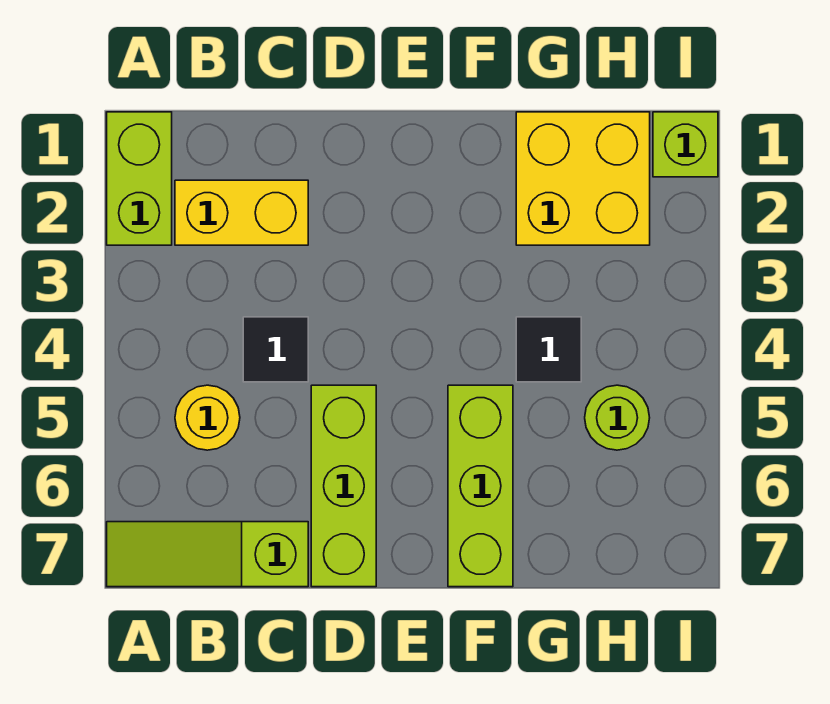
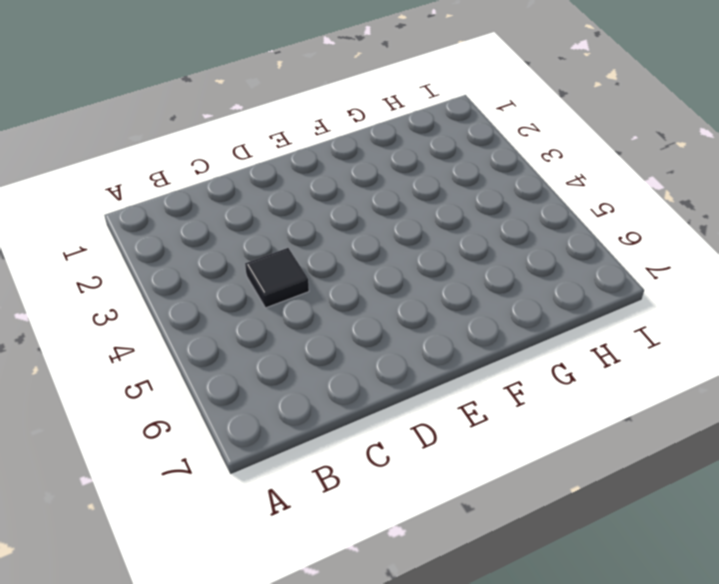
none -> lime 1x2 brick [107,112,172,245]
none -> lime 1x3 slope [107,522,308,587]

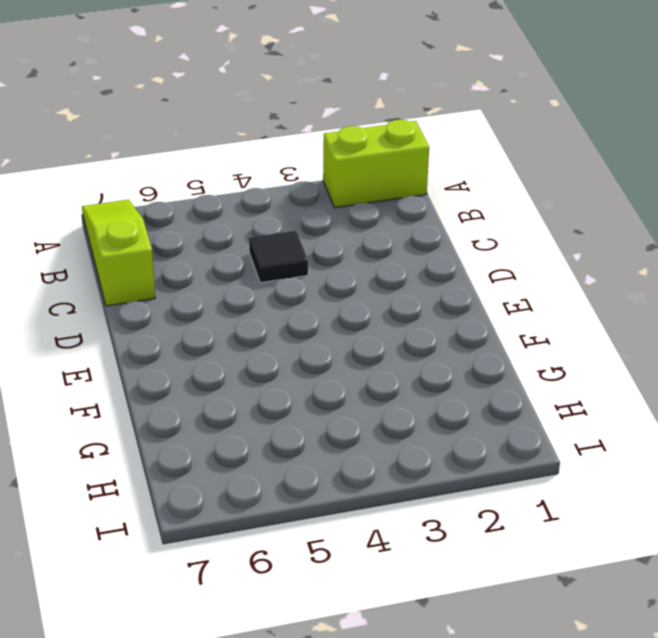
none -> yellow 1x2 brick [175,180,308,245]
none -> yellow 1x1 round brick [175,385,240,450]

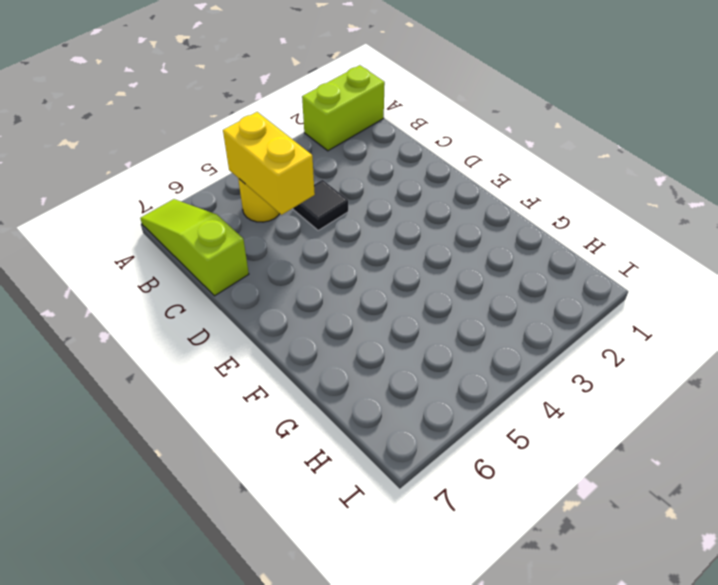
yellow 1x2 brick [223,112,315,215] -> yellow 1x2 brick moved to [175,180,308,245]
none -> lime 1x3 brick [311,385,376,587]
none -> lime 1x3 brick [448,385,513,587]

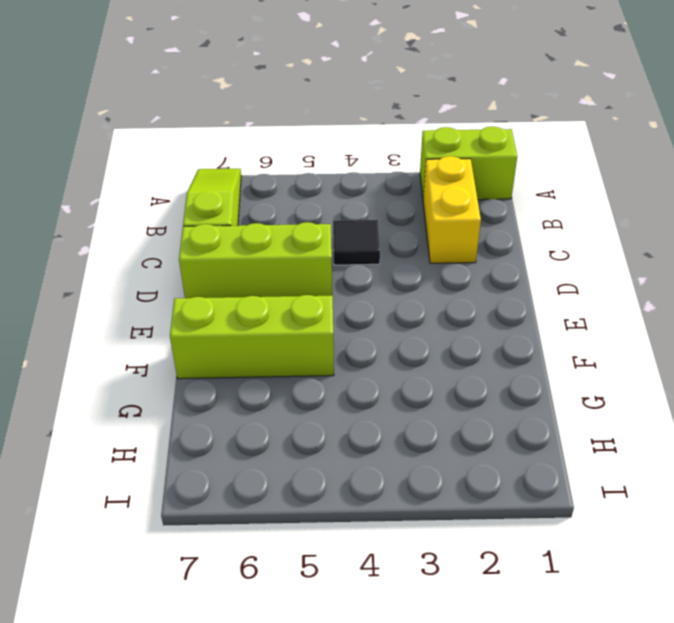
none -> yellow 1x1 round brick [175,385,240,450]
none -> yellow 2x2 brick [516,112,650,245]

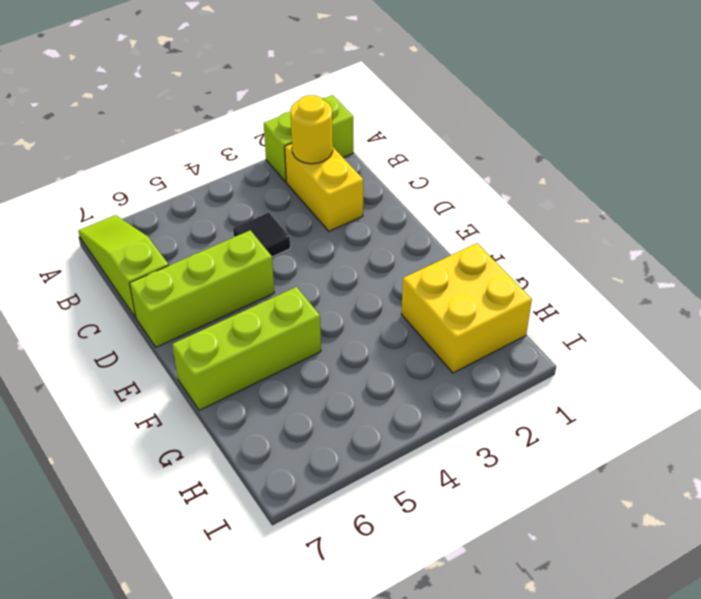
yellow 1x1 round brick [290,95,333,164] -> yellow 1x1 round brick moved to [175,385,240,450]
none -> black 1x1 tile [516,317,581,382]
none -> lime 1x1 round brick [585,385,650,450]

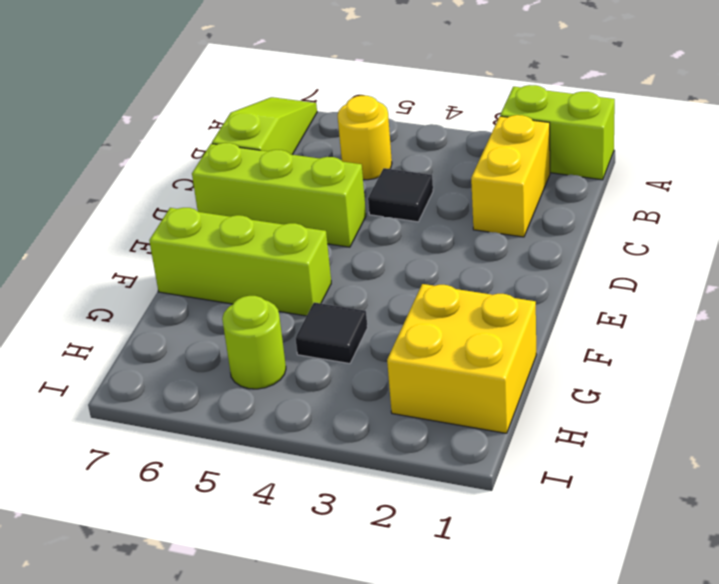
none -> lime 1x1 brick [653,112,718,177]

